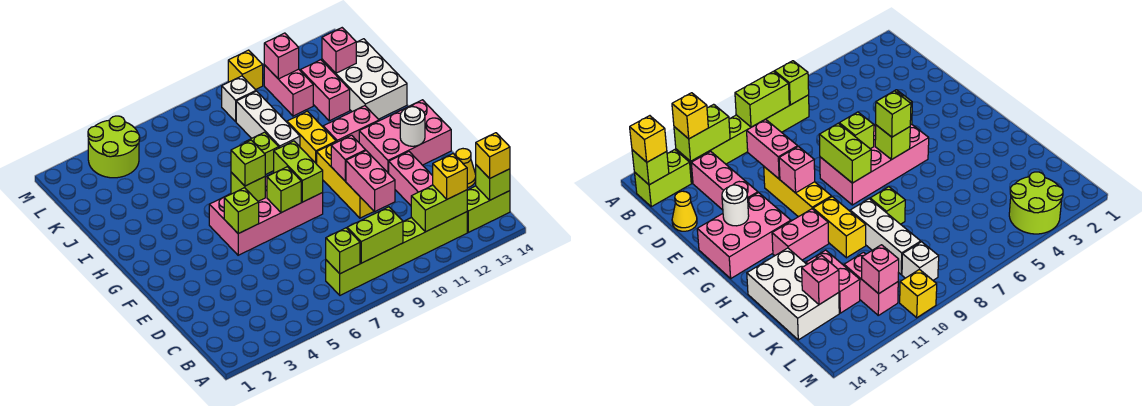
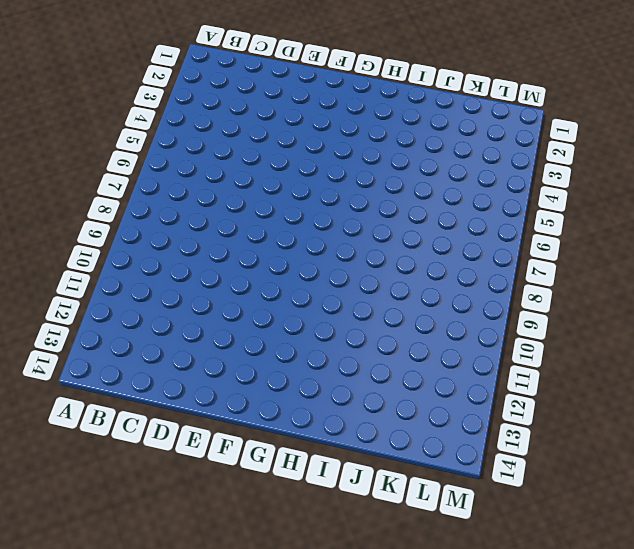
none -> lime 1x6 brick [326,212,467,295]
none -> lime 1x2 brick [467,186,510,232]
none -> pink 1x3 brick [389,152,433,206]
none -> yellow 1x1 cone [456,149,476,188]

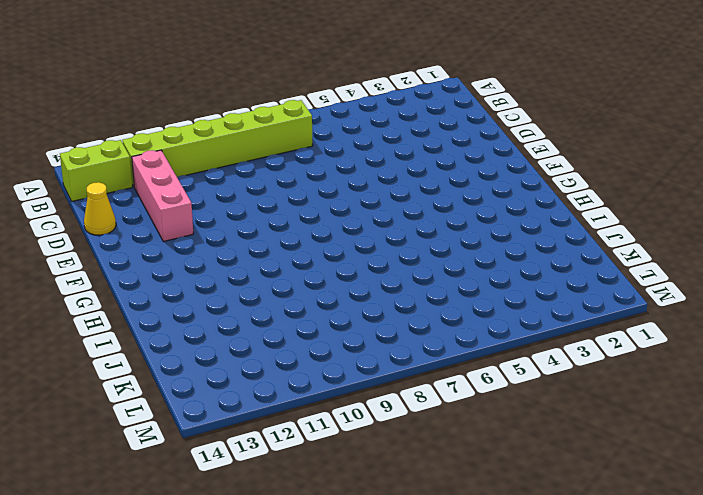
none -> yellow 1x3 brick [317,142,374,218]
none -> pink 2x4 brick [209,173,323,255]
none -> pink 2x3 brick [359,100,451,174]
none -> yellow 1x2 brick [287,111,336,164]

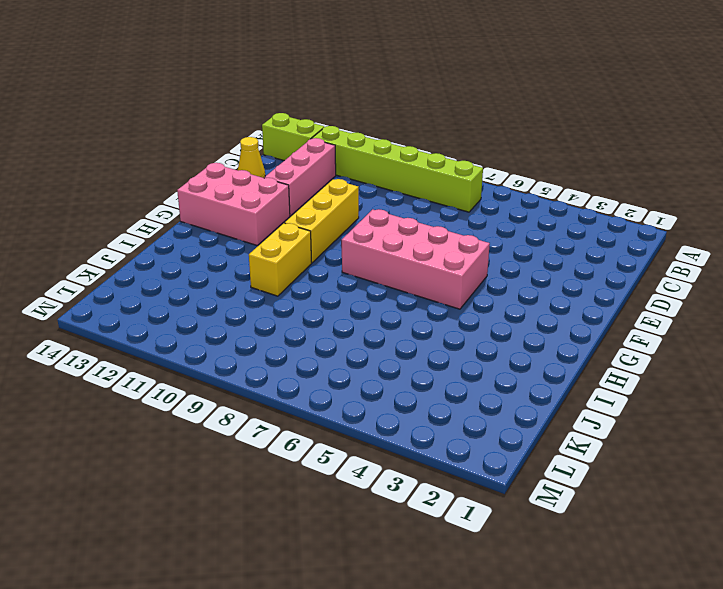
none -> pink 1x2 brick [323,106,379,142]
none -> lime 1x1 brick [244,132,279,175]
none -> white 1x3 brick [236,91,300,148]
none -> white 2x3 brick [322,39,407,119]

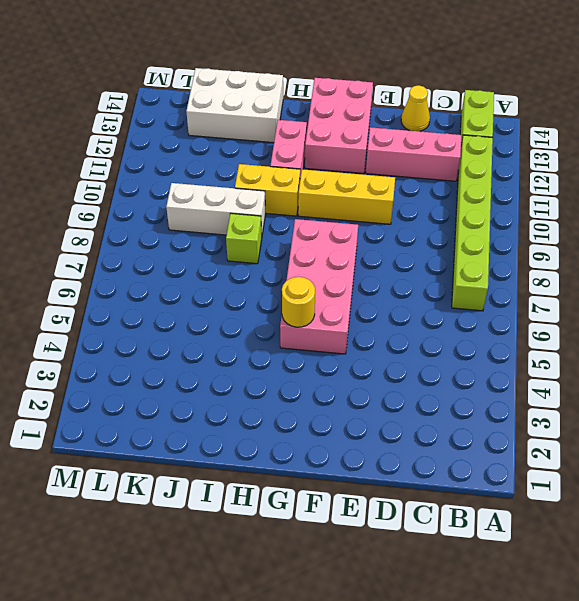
yellow 1x1 round brick [282,277,315,327] -> none
none -> pink 1x2 brick [301,60,350,121]
none -> pink 1x2 brick [264,65,313,116]
none -> lime 2x2 round brick [88,116,140,178]
none -> white 1x1 brick [222,76,256,121]

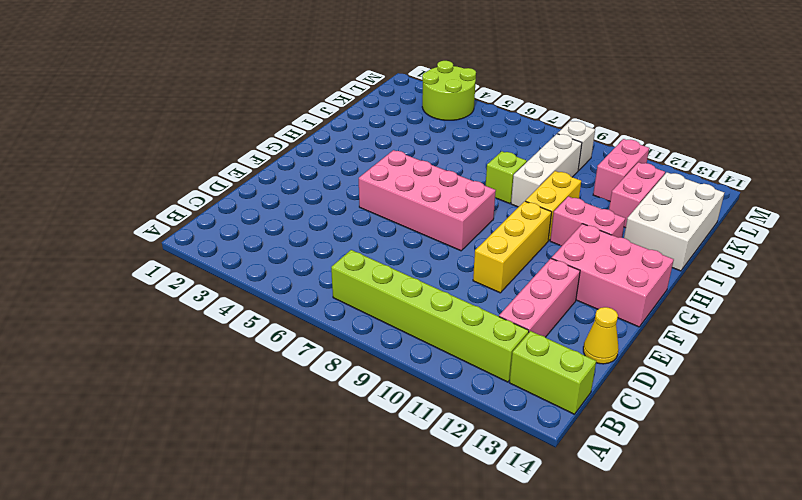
none -> yellow 1x1 brick [228,50,263,90]
none -> lime 1x1 brick [326,228,360,274]
none -> lime 1x2 brick [347,207,403,263]
none -> lime 1x2 brick [411,185,467,232]

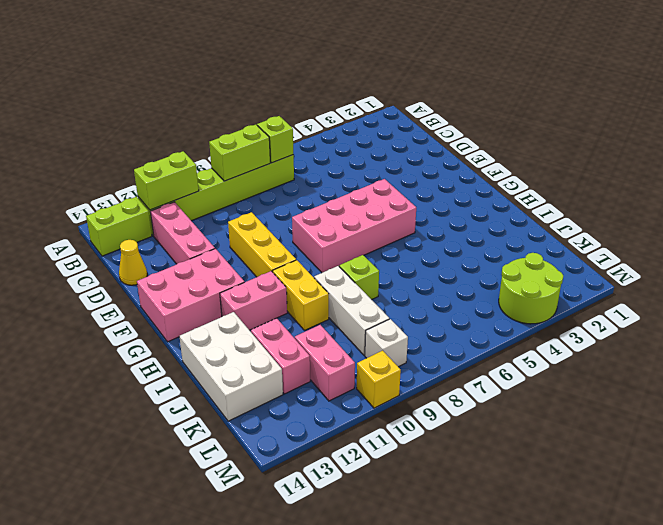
none -> lime 1x1 brick [476,165,510,200]
none -> pink 1x2 brick [346,151,395,211]
none -> lime 1x1 brick [224,188,259,234]
none -> lime 1x1 brick [267,167,301,213]

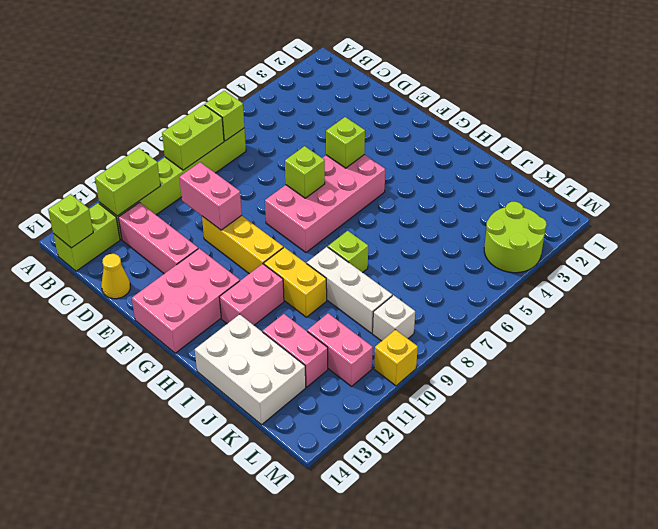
none -> lime 1x2 brick [274,141,323,202]
none -> pink 1x1 brick [331,135,366,181]
none -> white 1x1 round brick [400,107,425,146]
none -> lime 1x1 brick [231,172,265,201]

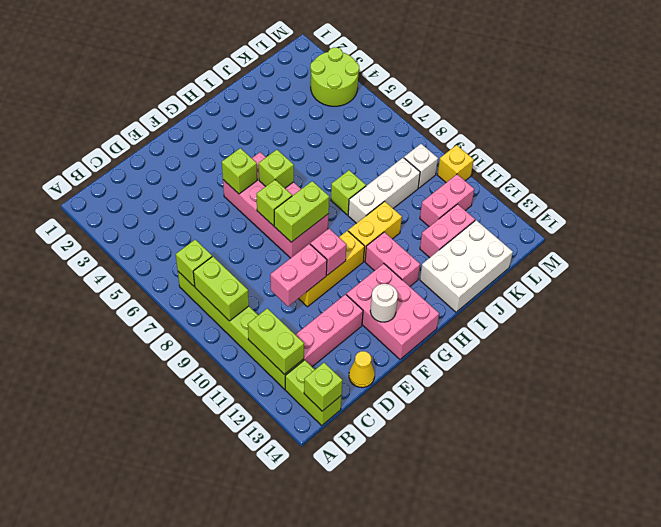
none -> pink 1x1 brick [322,28,356,73]
none -> pink 1x1 brick [264,33,299,79]
none -> yellow 1x1 brick [432,154,467,199]
none -> yellow 1x1 brick [476,133,510,179]

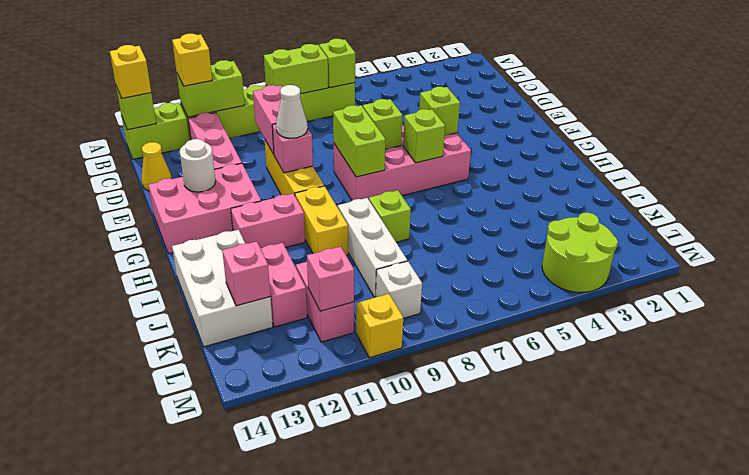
white 1x1 cone [276,85,308,138] -> none
none -> lime 1x1 brick [231,140,265,186]

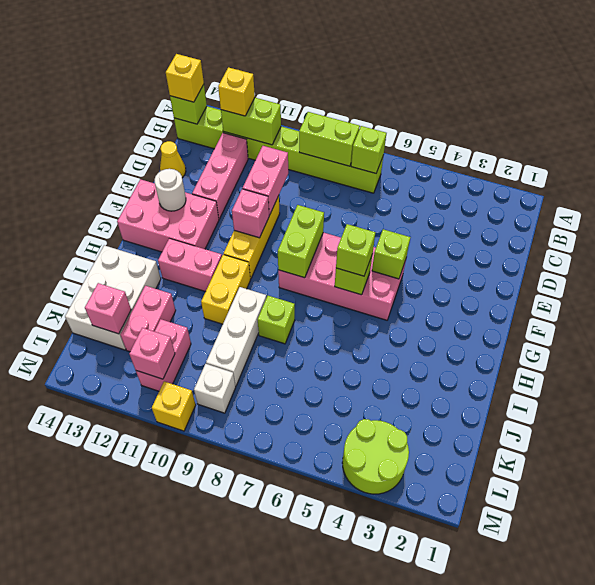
none -> lime 1x1 brick [267,167,301,213]

